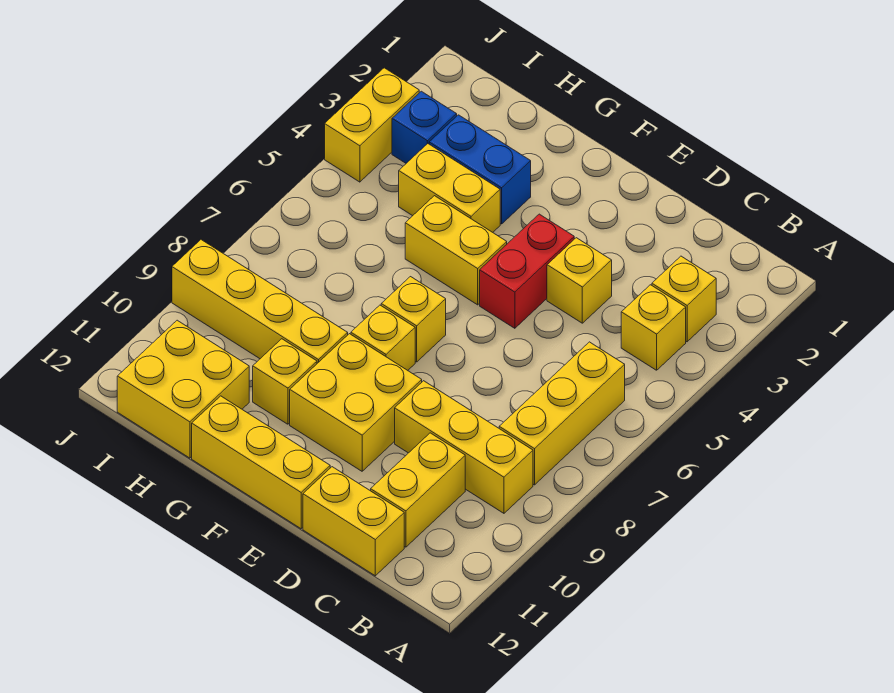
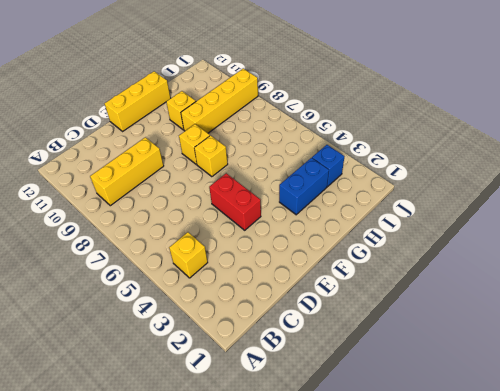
none -> yellow 1x1 brick [652,256,716,342]
none -> yellow 1x3 brick [499,342,625,485]
none -> yellow 1x2 brick [371,433,465,547]

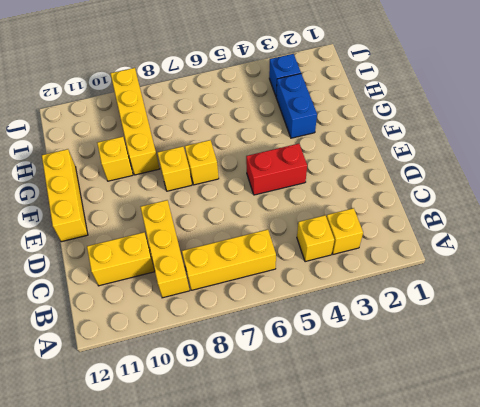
none -> yellow 1x2 brick [303,467,404,576]
none -> yellow 1x1 brick [547,238,612,323]
none -> yellow 2x2 brick [290,334,422,471]

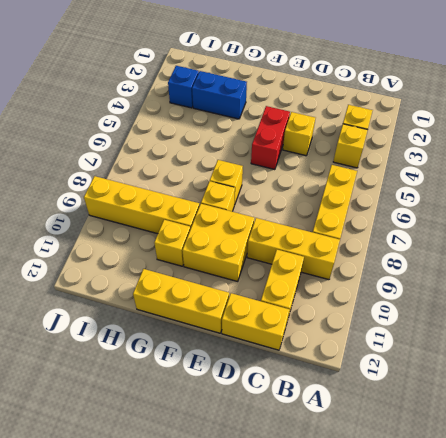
none -> yellow 1x2 brick [405,196,507,305]
none -> yellow 1x2 brick [399,144,500,232]
none -> yellow 2x2 brick [117,320,249,458]

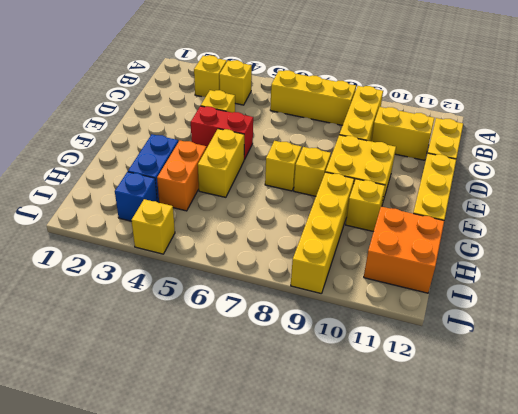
orange 1x2 brick [157,141,206,211] -> yellow 1x2 brick [399,144,500,232]
orange 2x2 brick [364,206,444,293] -> yellow 2x2 brick [117,320,249,458]
yellow 1x1 brick [131,199,175,254] -> yellow 1x2 brick [325,68,419,182]

